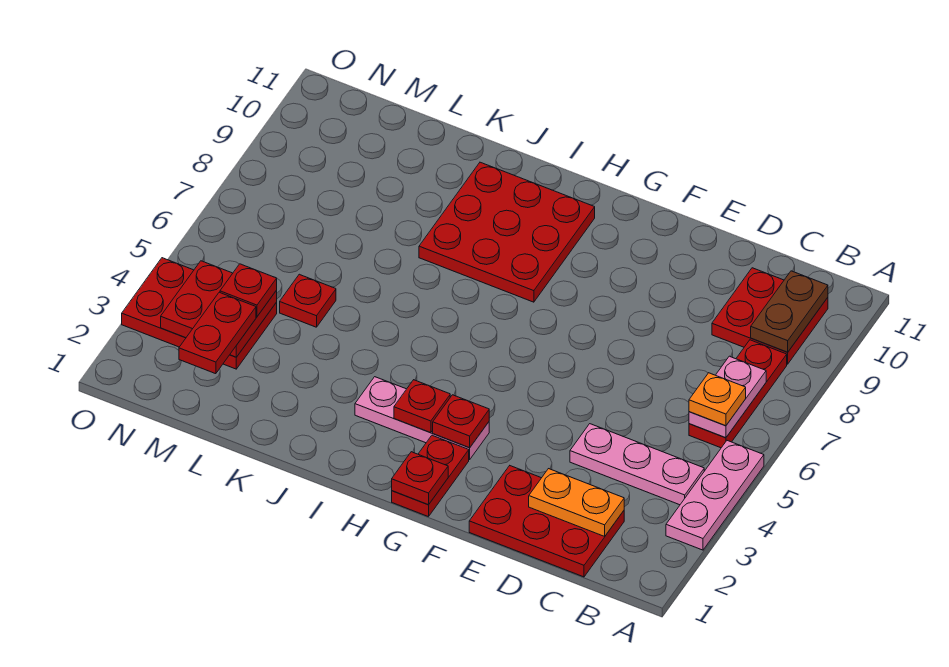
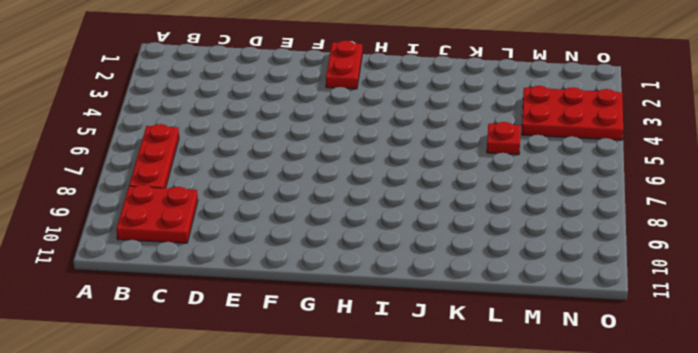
none -> pink 1x3 plate [666,441,764,550]
none -> pink 1x3 plate [570,424,704,505]
none -> red 2x3 plate [469,466,624,577]

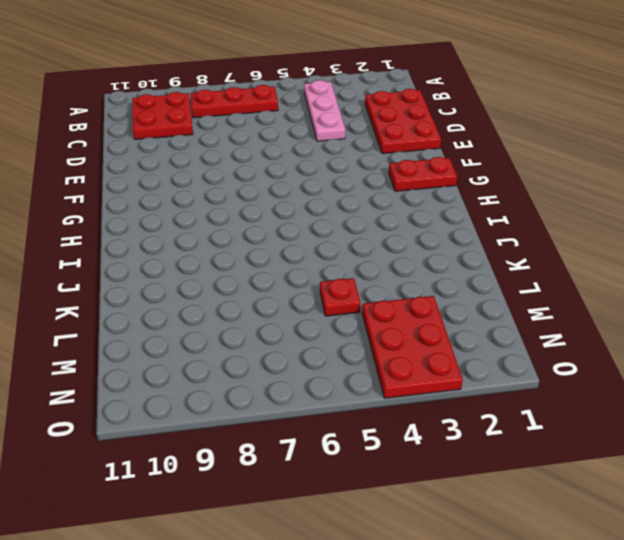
none -> pink 1x3 plate [666,441,764,550]
none -> pink 1x3 plate [355,377,489,460]
none -> red 3x3 plate [419,162,595,302]

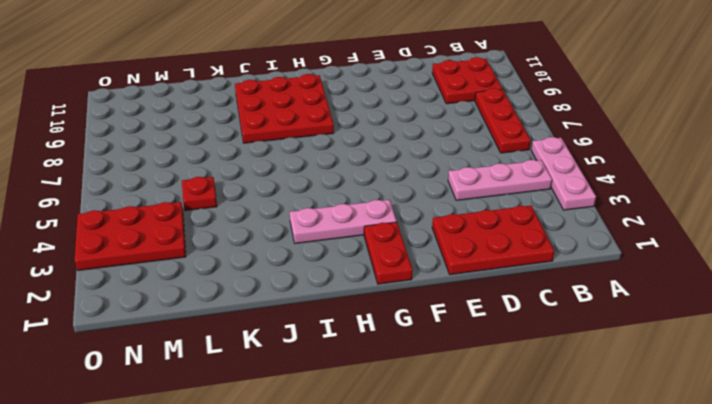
none -> pink 1x2 plate [689,356,766,438]
none -> brown 1x2 plate [751,271,828,352]
none -> orange 1x2 plate [529,469,624,536]

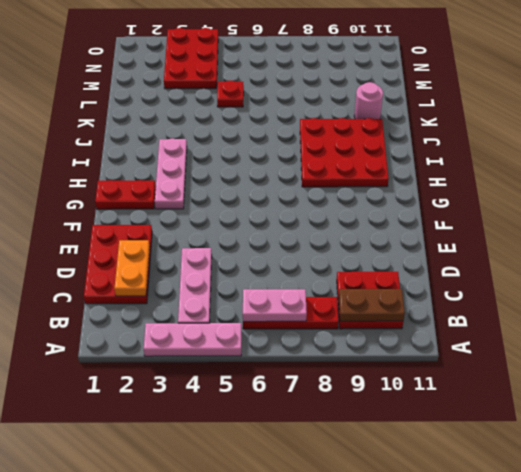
pink 1x1 round brick [354,82,383,119] -> none
none -> red 1x1 plate [392,452,448,505]
none -> red 1x1 plate [433,395,489,448]
none -> red 1x1 plate [394,380,450,433]

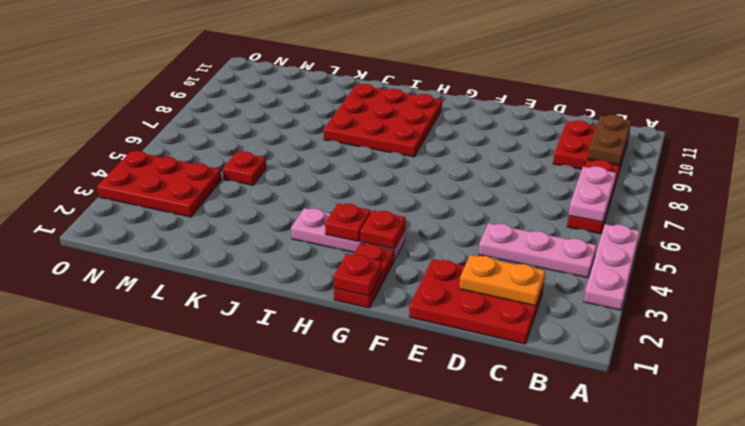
none -> red 2x2 plate [161,261,277,357]
none -> orange 1x1 plate [689,373,746,426]
none -> red 1x2 plate [179,292,256,374]

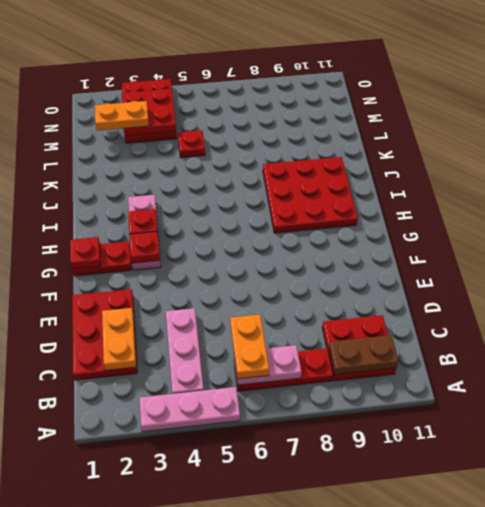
orange 1x2 plate [230,315,269,379] -> orange 1x1 plate [689,373,746,426]
orange 1x2 plate [95,101,149,131] -> red 1x2 plate [179,292,256,374]
none -> red 1x1 plate [220,264,277,317]

